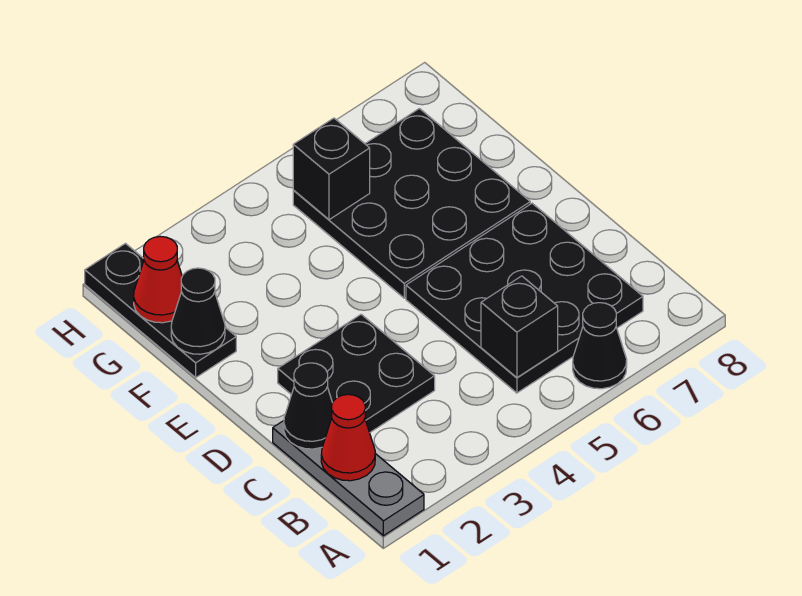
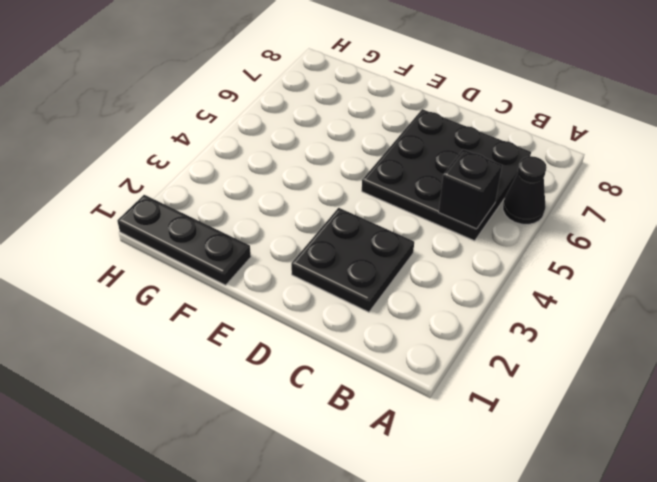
none -> grey 1x3 plate [273,421,424,536]
none -> black 3x3 plate [293,109,530,298]
none -> red 1x1 cone [321,394,375,481]

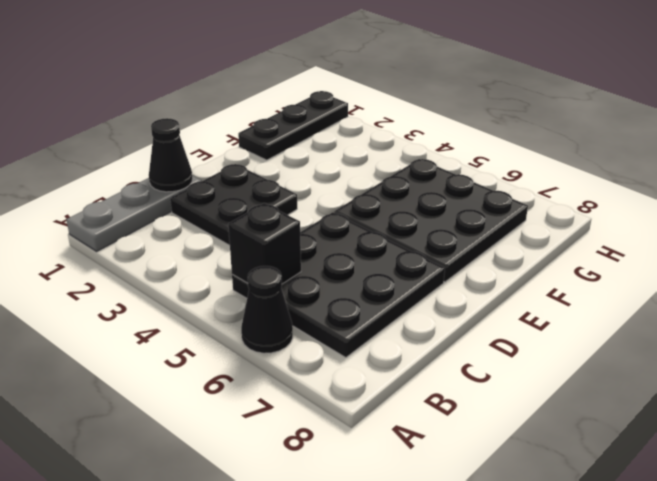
none -> red 1x1 cone [321,394,375,481]
none -> black 1x1 cone [171,268,225,354]
none -> red 1x1 cone [134,236,182,323]

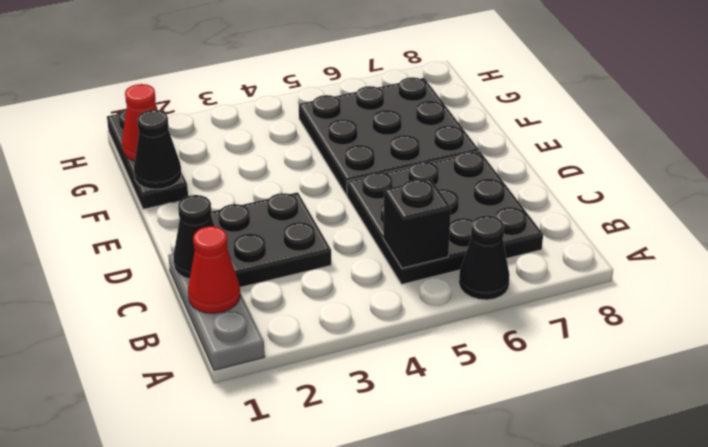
none -> black 1x1 brick [293,118,370,220]

